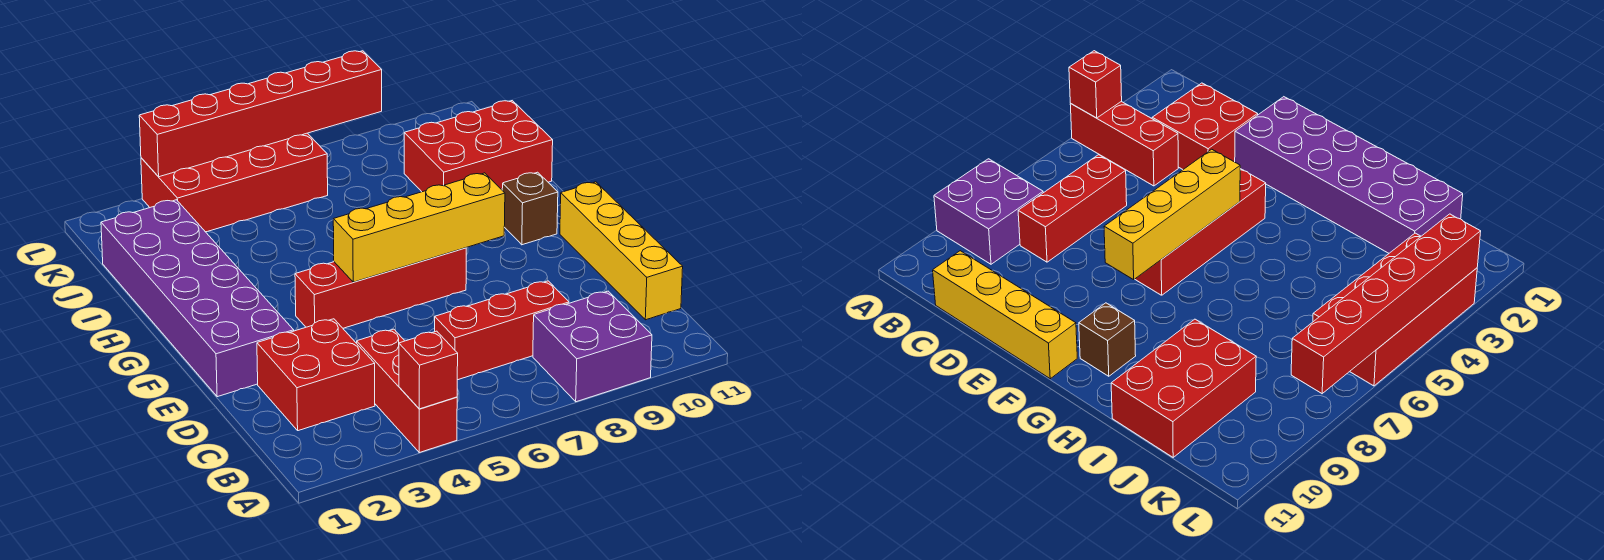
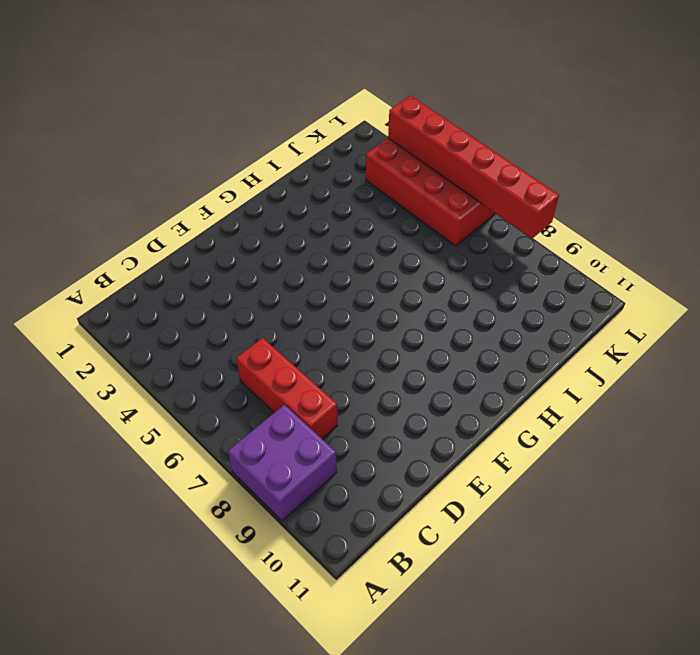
none -> red 1x3 brick [357,329,457,453]
none -> red 2x2 brick [257,319,375,431]
none -> yellow 1x4 brick [560,182,683,320]

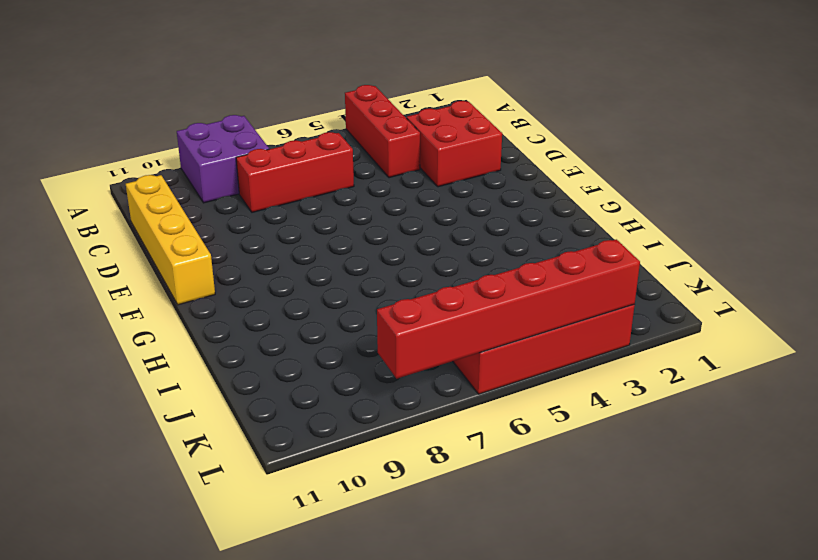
none -> purple 2x6 brick [101,200,294,397]
none -> red 1x4 brick [295,248,466,328]
none -> brown 1x1 brick [502,172,558,245]

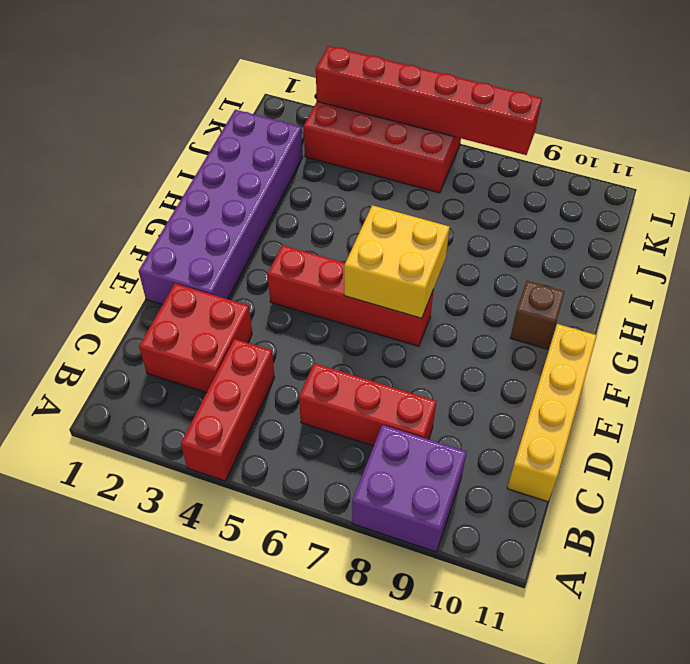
yellow 2x2 brick [344,205,450,318] -> yellow 1x4 brick [333,173,505,282]
none -> red 2x3 brick [404,101,553,192]
none -> red 1x1 brick [399,331,458,409]

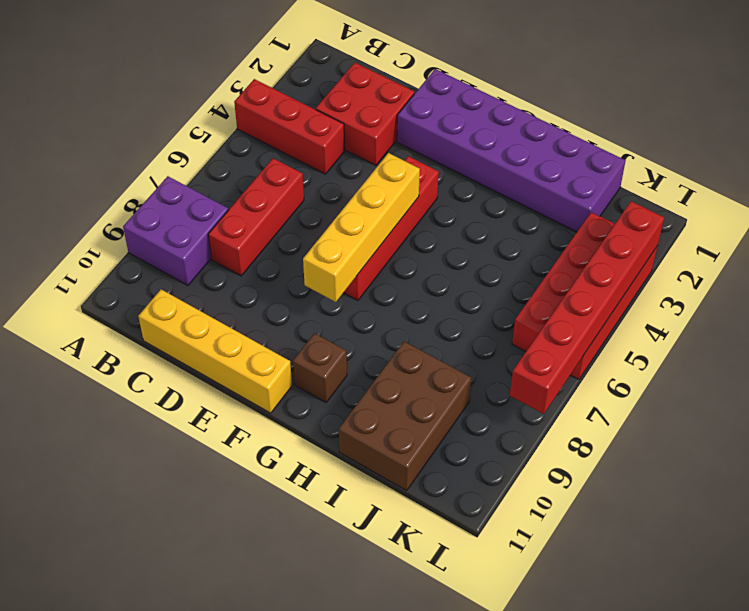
brown 2x3 brick [339,341,471,490] -> red 2x3 brick [404,101,553,192]
none -> red 1x1 brick [399,331,458,409]

